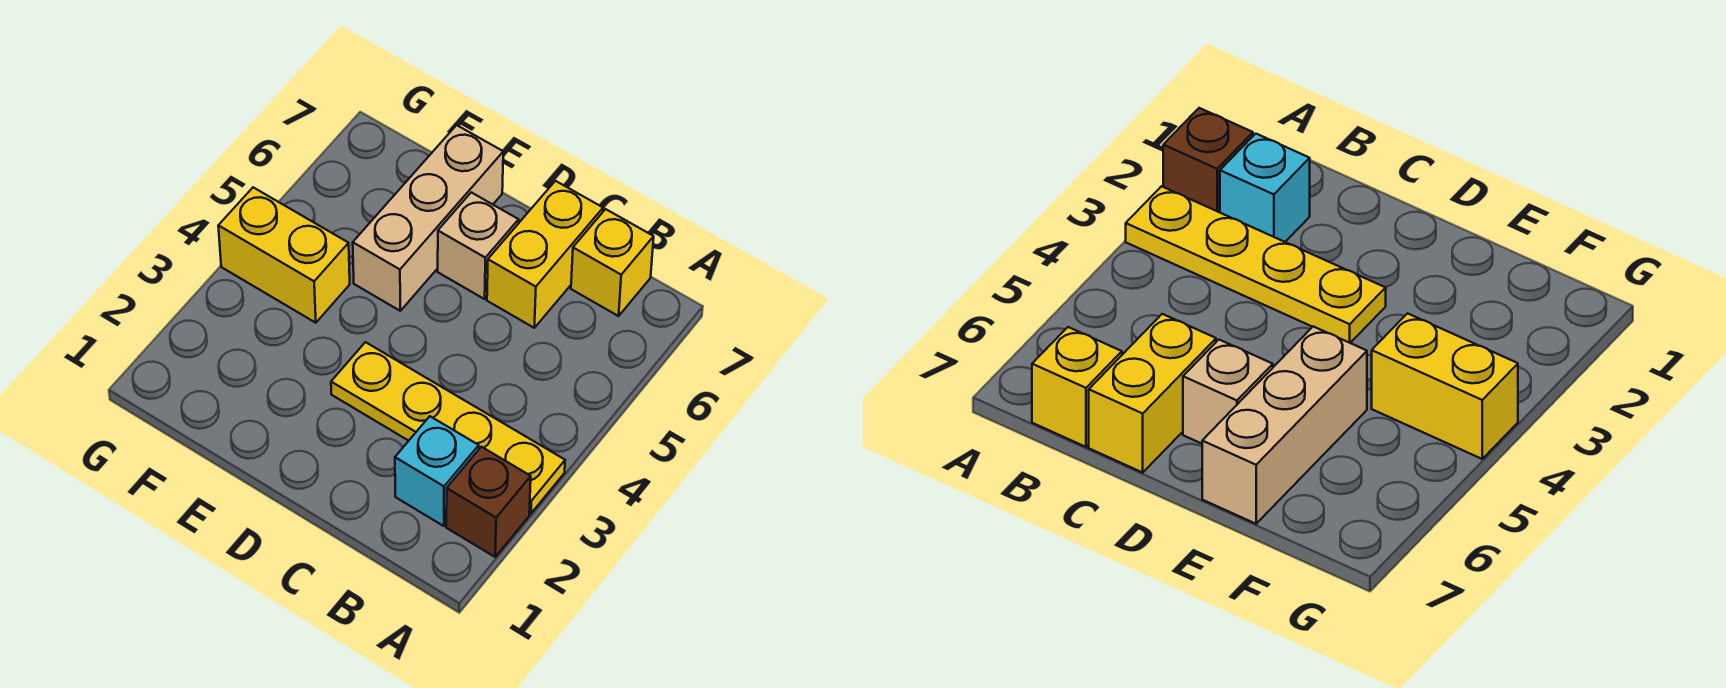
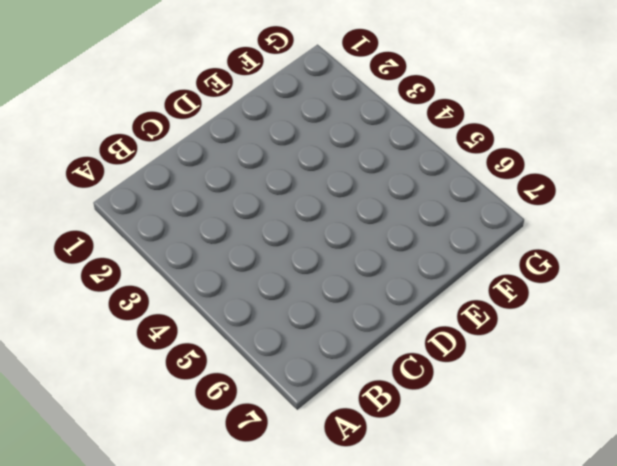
none -> brown 1x1 brick [446,447,531,557]
none -> yellow 1x4 plate [331,342,565,513]

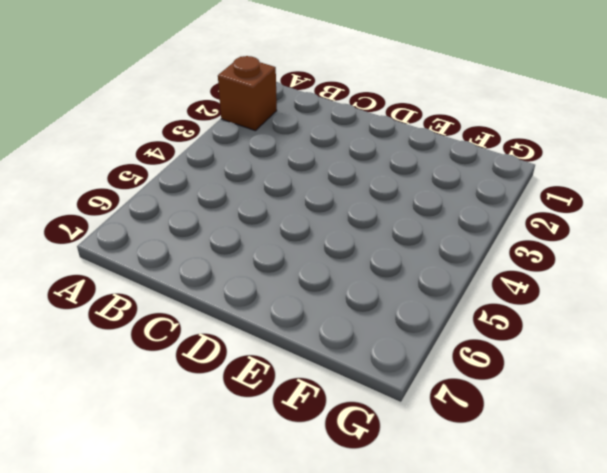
none -> yellow 1x4 plate [331,342,565,513]
none -> cyan 1x1 brick [395,416,479,526]

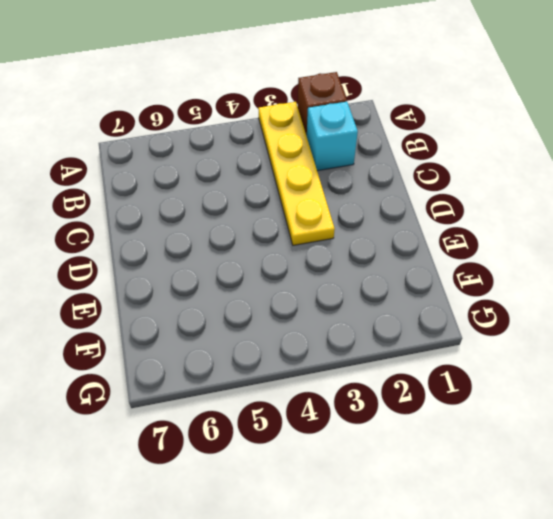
none -> yellow 1x1 brick [571,209,654,316]
none -> yellow 1x2 brick [487,181,603,328]

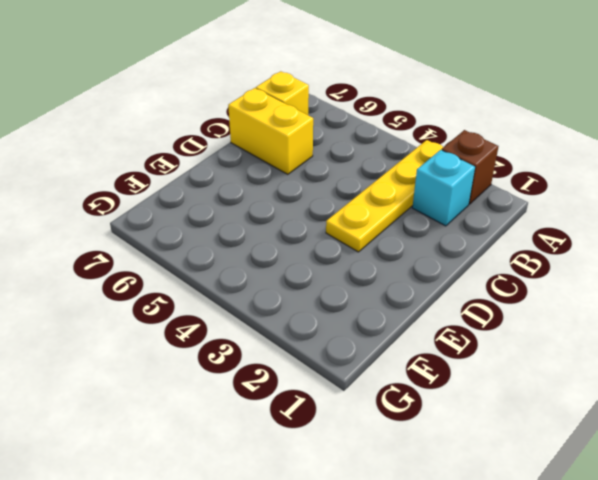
none -> tan 1x1 brick [438,192,519,299]
none -> tan 1x3 brick [353,125,503,311]

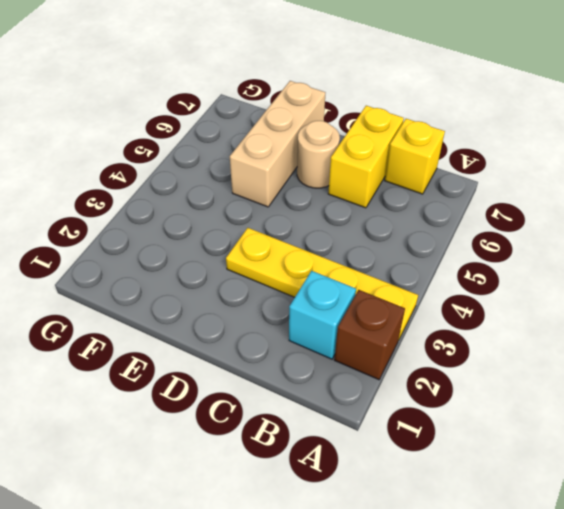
tan 1x1 round brick [297,121,340,188] -> tan 1x1 brick [438,192,519,299]
none -> yellow 1x2 brick [218,187,350,323]

